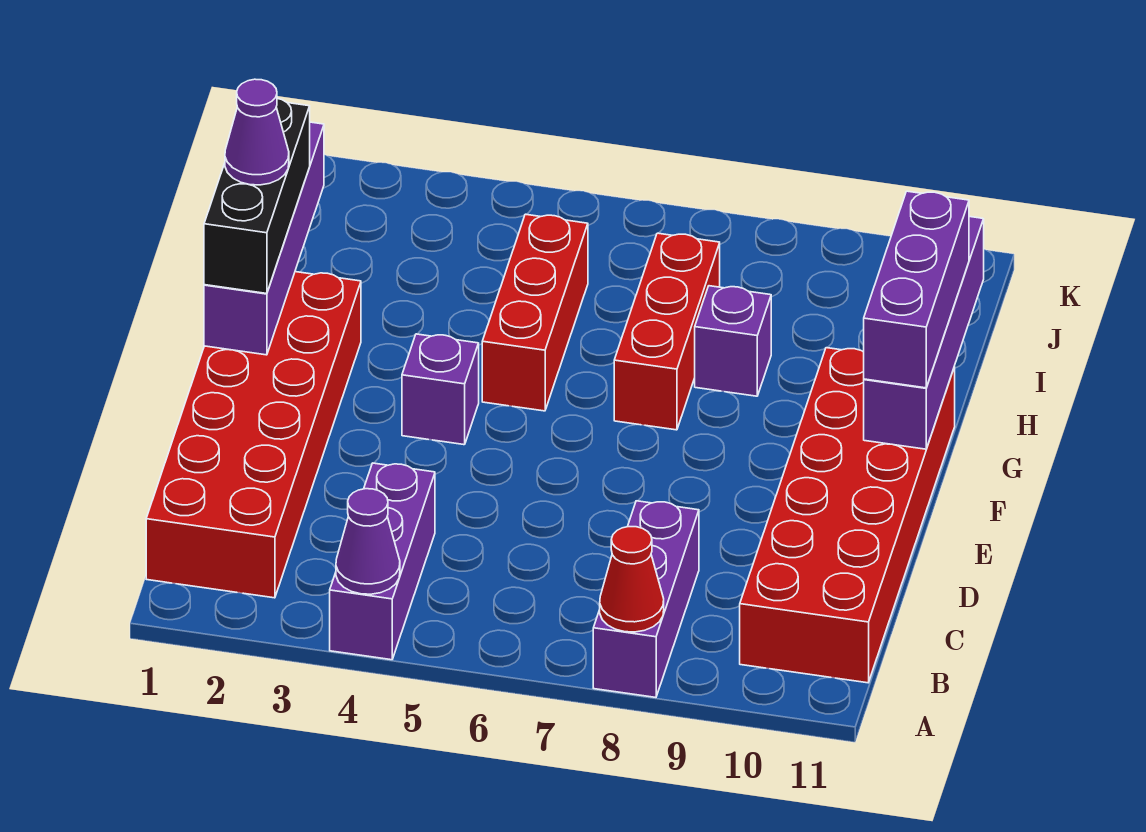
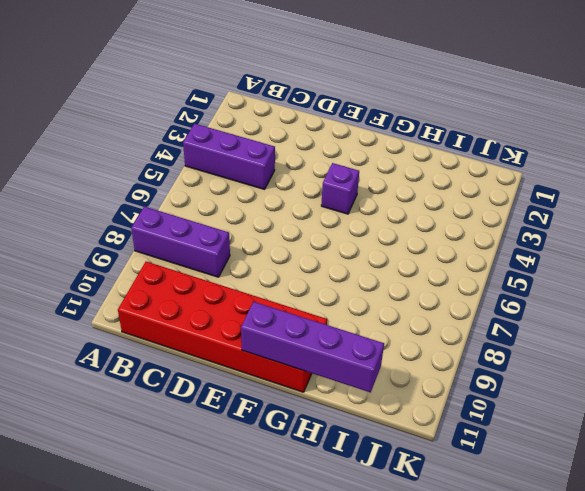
none -> red 2x6 brick [146,272,361,598]
none -> red 1x3 brick [482,214,588,411]
none -> red 1x3 brick [614,233,720,430]

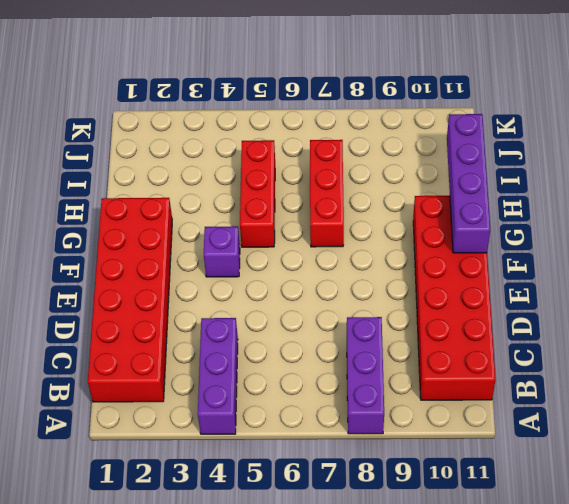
none -> purple 1x1 brick [695,286,771,396]
none -> purple 1x1 cone [336,489,400,594]
none -> red 1x1 cone [600,527,664,632]

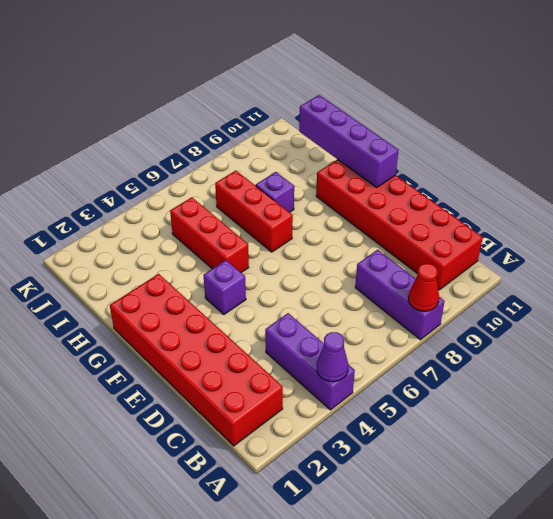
none -> purple 1x4 brick [204,122,324,355]
none -> black 1x3 brick [204,99,310,294]
none -> purple 1x3 brick [864,191,969,388]

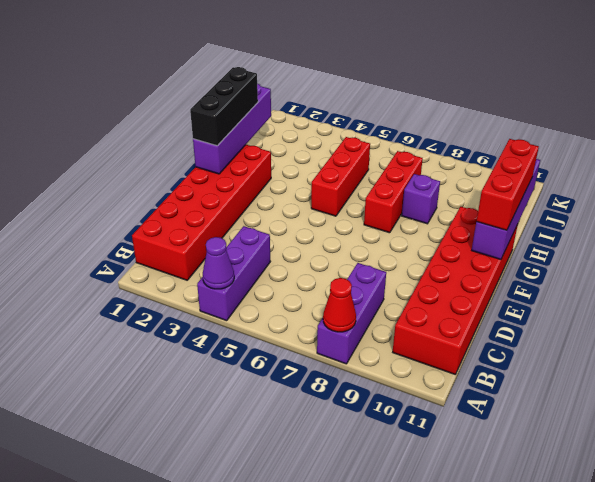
red 1x3 brick [476,139,539,230] -> purple 1x3 brick [864,191,969,388]
none -> purple 1x1 brick [402,334,479,445]
none -> purple 1x1 cone [225,79,289,185]

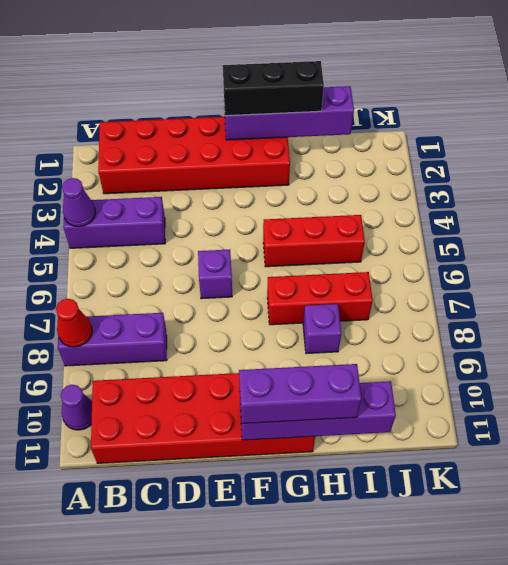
purple 1x1 cone [61,385,92,430] -> purple 1x1 cone moved to [225,79,289,185]
purple 1x1 brick [198,249,232,299] -> purple 1x1 brick moved to [402,334,479,445]

